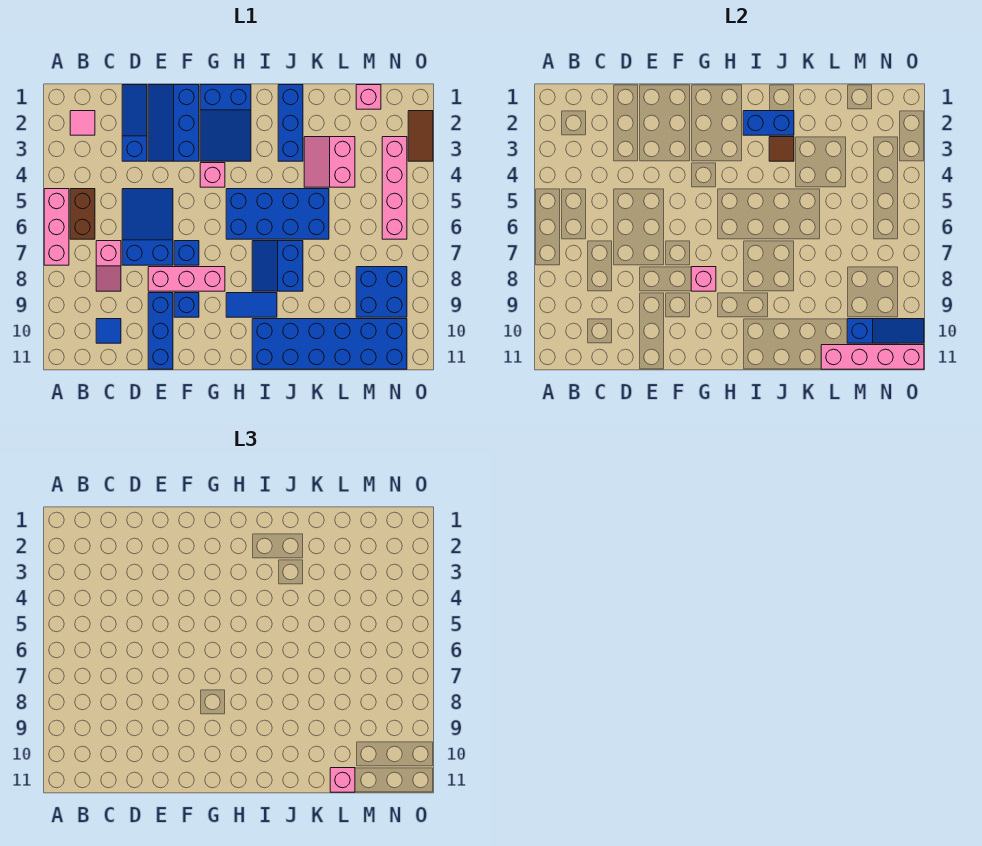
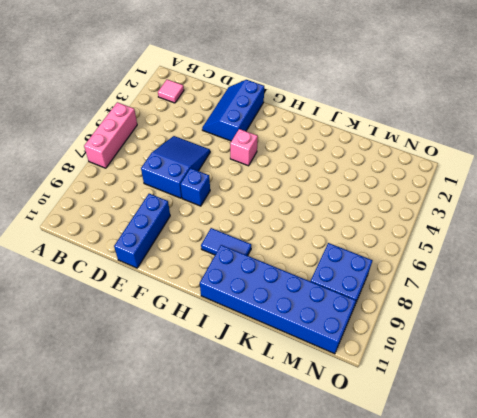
none -> brown 1x2 brick [70,189,95,239]
none -> pink 1x2 slope [96,241,121,291]
none -> blue 1x1 tile [96,319,121,343]
none -> blue 1x3 slope [122,85,147,161]

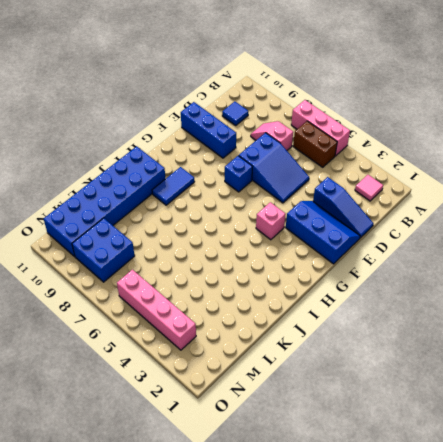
none -> pink 1x3 brick [148,267,225,291]
none -> blue 1x1 brick [174,293,199,317]
none -> blue 2x3 slope [200,85,251,161]
none -> blue 2x4 brick [226,189,329,239]

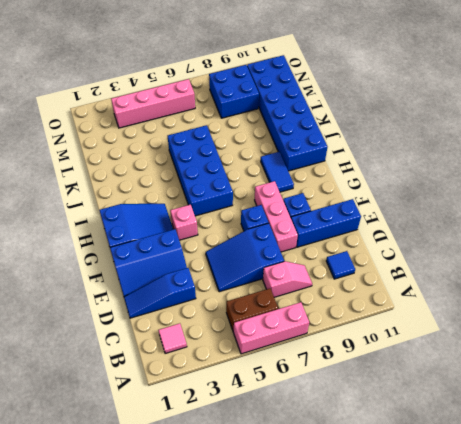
none -> blue 2x2 slope [252,241,303,291]
none -> blue 1x3 brick [278,85,303,161]
none -> pink 2x2 slope [304,137,355,187]
none -> pink 1x1 brick [356,85,381,109]

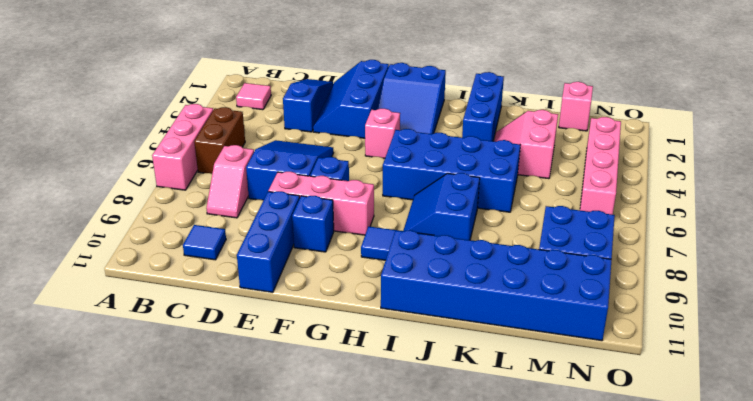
none -> brown 1x2 tile [408,111,433,161]
none -> pink 1x1 brick [691,267,716,291]
none -> blue 1x2 brick [743,111,794,135]
none -> brown 1x1 tile [769,137,794,161]

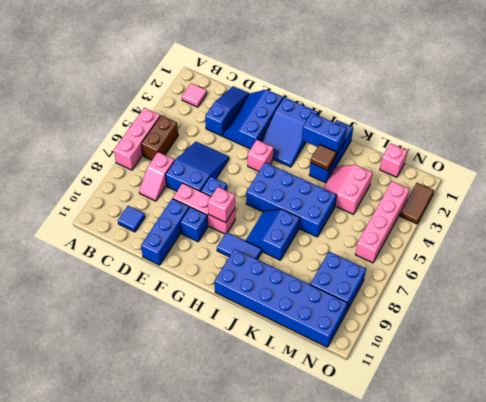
none -> pink 1x4 brick [821,345,924,369]
none -> blue 1x3 slope [847,319,924,343]
none -> pink 1x1 brick [330,768,355,792]

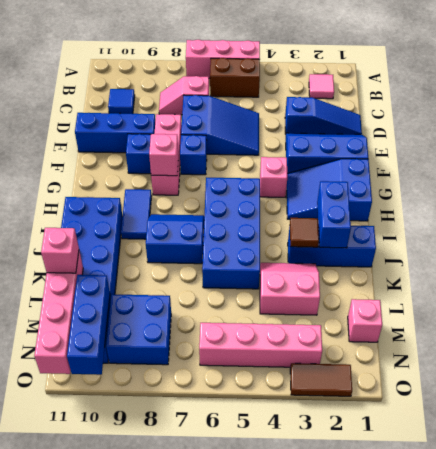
blue 1x3 brick [67,275,110,375] -> blue 1x3 slope [847,319,924,343]

